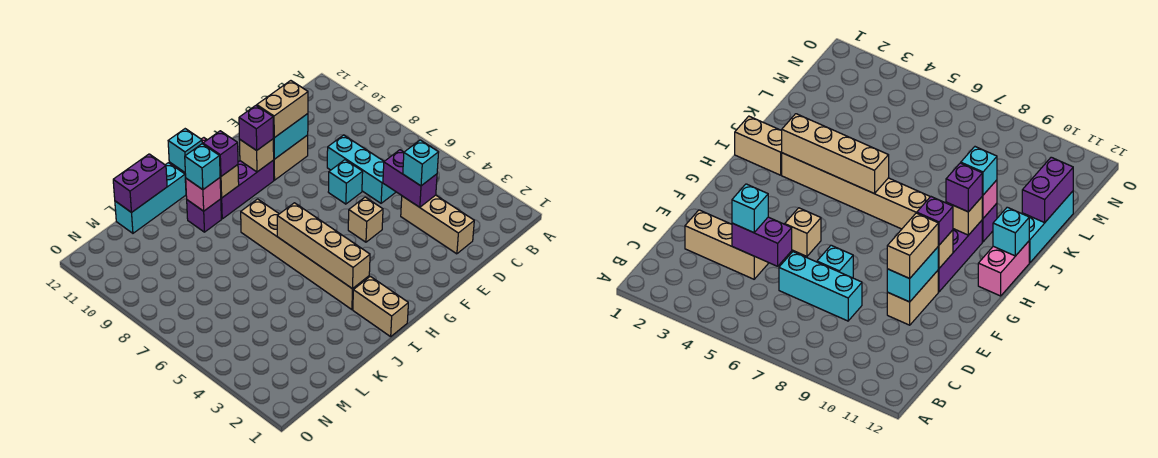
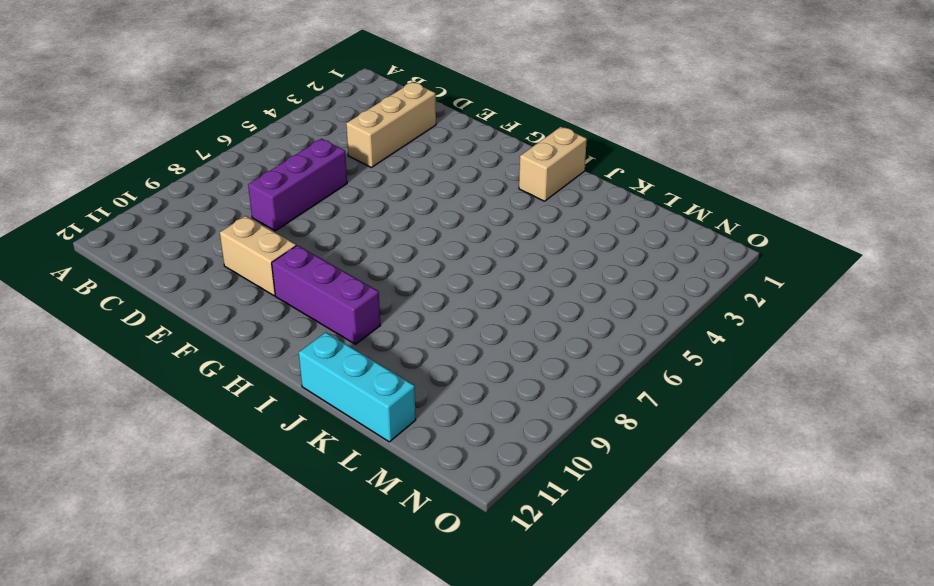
purple 1x3 brick [248,139,347,231] -> cyan 1x3 brick [327,135,396,203]
none -> cyan 1x1 brick [328,160,363,204]
none -> tan 1x1 brick [348,197,383,242]
none -> pink 1x2 brick [978,241,1029,296]

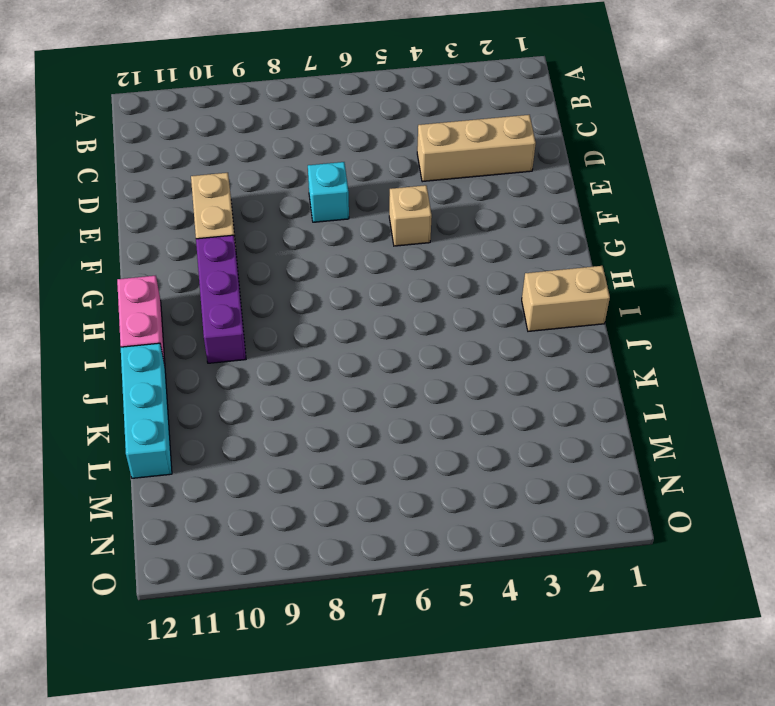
none -> cyan 1x3 brick [327,135,396,203]
none -> tan 1x6 brick [241,199,369,310]
none -> purple 1x1 brick [187,199,221,232]

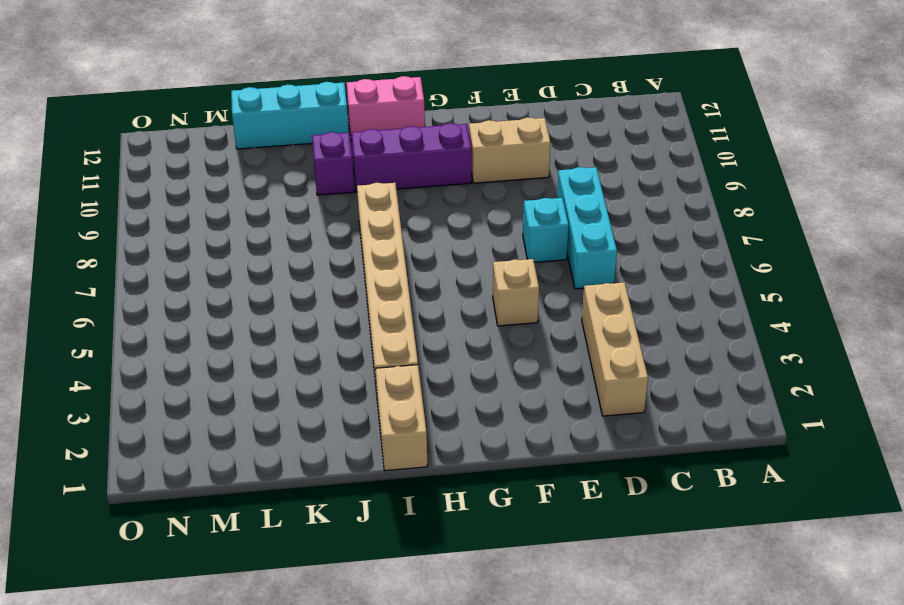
none -> purple 1x2 brick [383,150,437,207]
none -> cyan 1x2 brick [273,114,308,159]
none -> tan 1x1 brick [239,139,274,172]

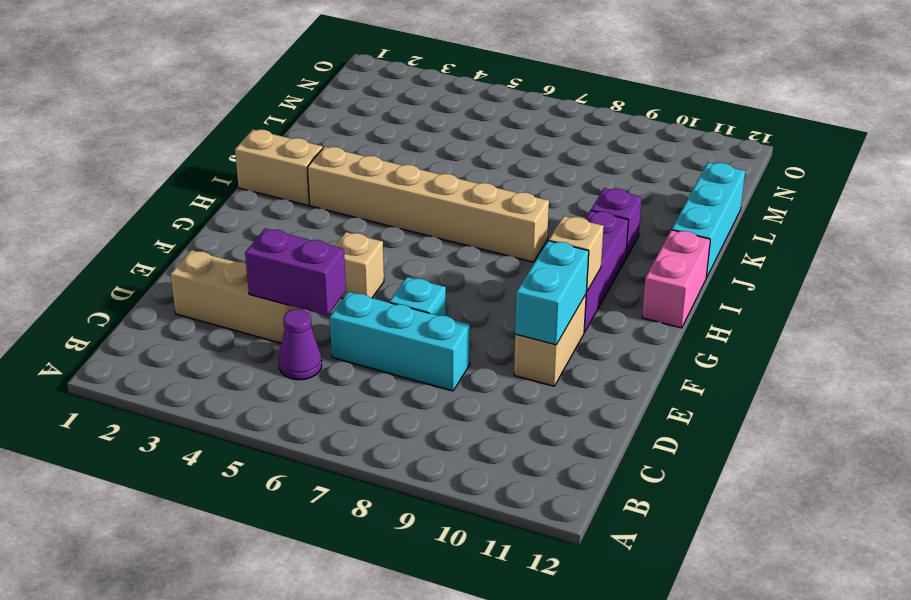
purple 1x1 cone [279,309,322,380] -> none
none -> tan 1x4 brick [277,203,370,289]
none -> tan 1x1 brick [220,165,239,198]
none -> cyan 1x1 brick [168,129,202,172]

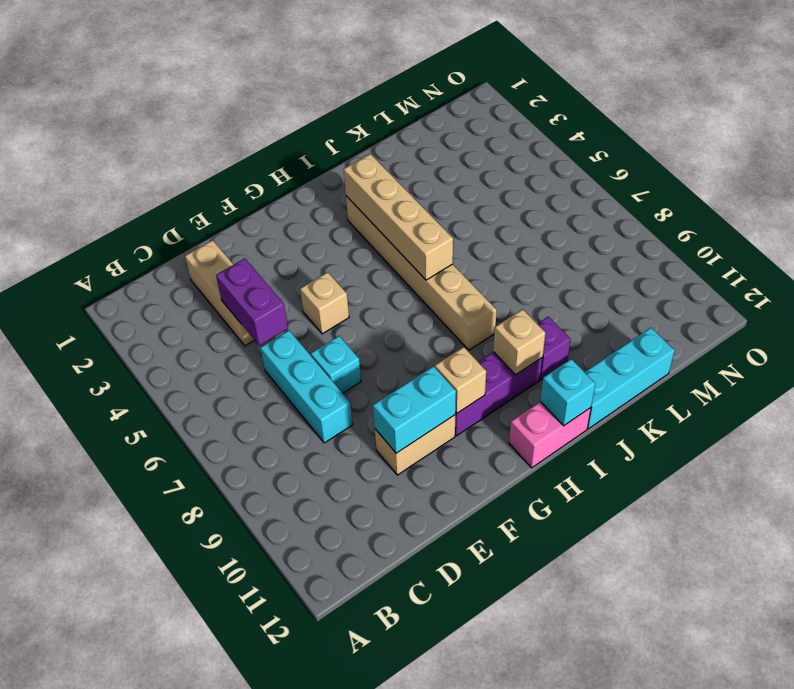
none -> tan 1x2 brick [353,276,408,337]
none -> pink 1x1 brick [186,178,221,211]
none -> purple 1x2 brick [113,154,167,213]

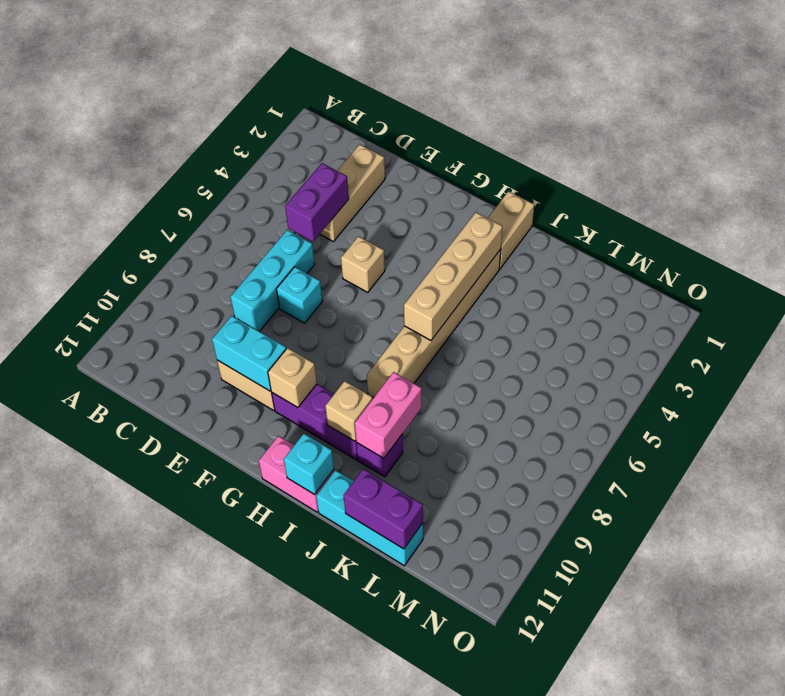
pink 1x2 brick [355,372,422,458] -> pink 1x1 brick [186,178,221,211]
none -> cyan 1x1 brick [403,140,439,186]
none -> tan 1x2 brick [257,81,308,138]
none -> purple 1x1 brick [239,106,273,150]

